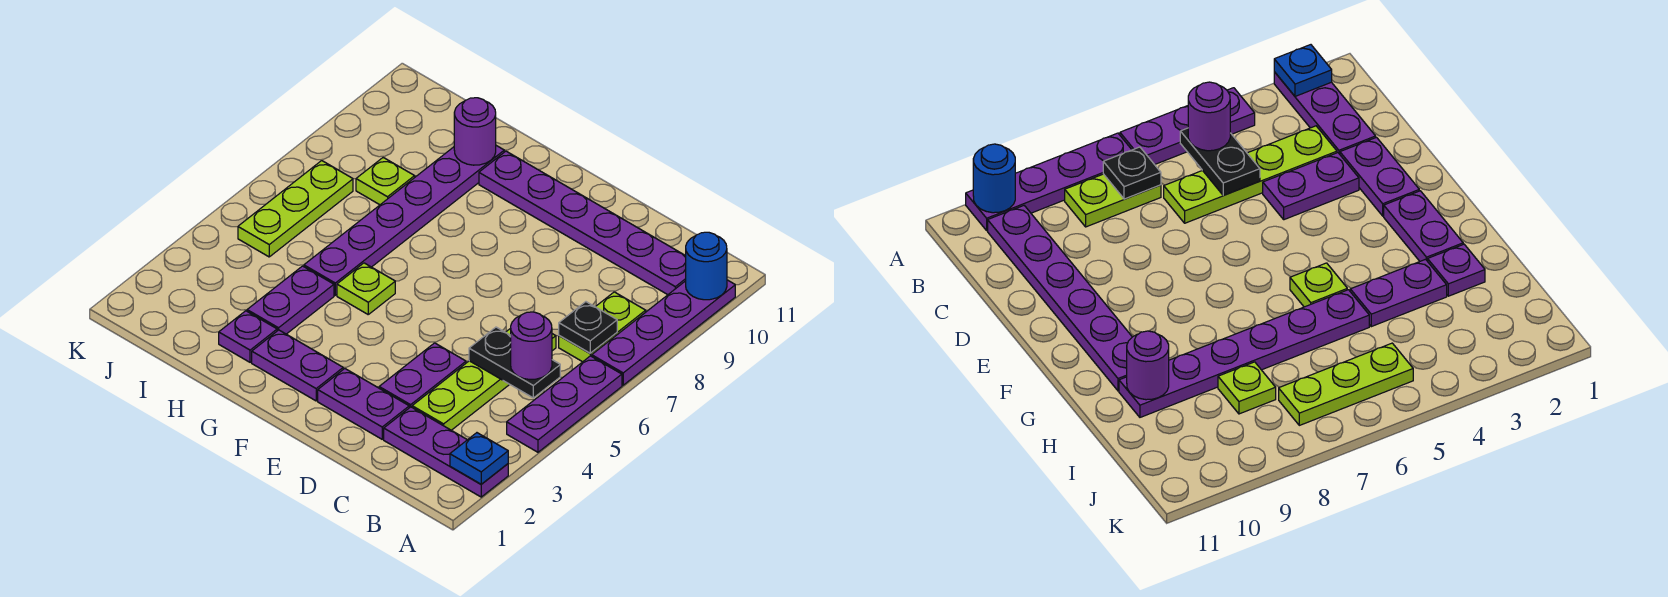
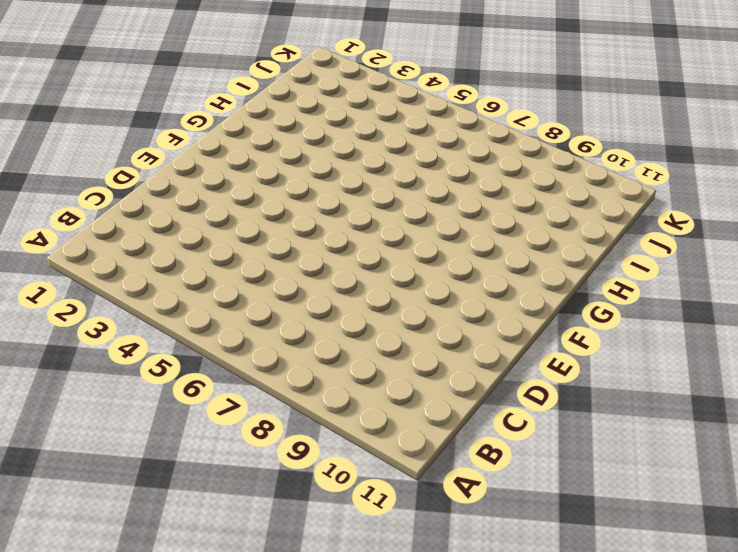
none -> purple 1x3 plate [384,407,508,497]
none -> purple 1x3 plate [507,356,622,452]
none -> purple 1x4 plate [592,280,735,385]

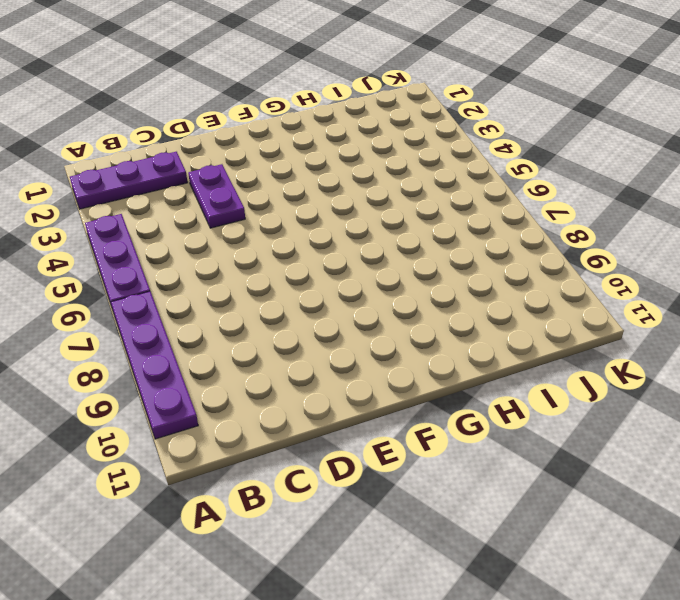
none -> lime 1x2 plate [559,292,646,362]
none -> purple 1x6 plate [479,151,686,295]
none -> lime 1x4 plate [412,328,556,430]

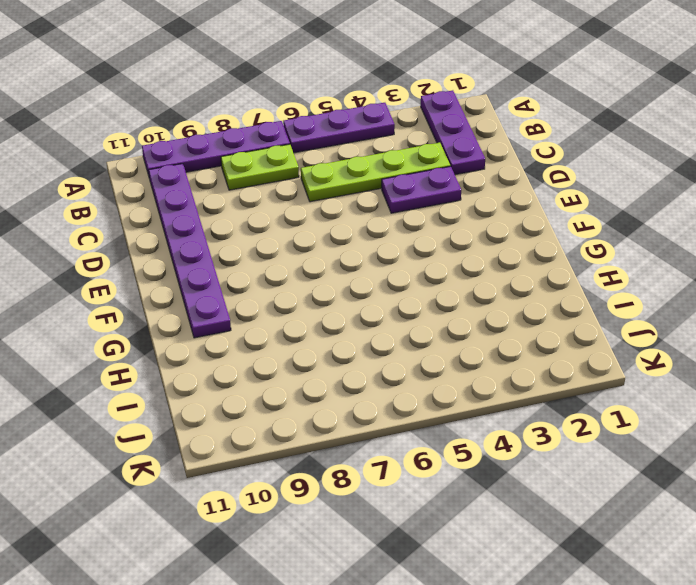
none -> purple 1x2 plate [318,369,409,439]
none -> purple 1x2 plate [252,330,343,401]
none -> lime 1x1 plate [337,263,395,314]

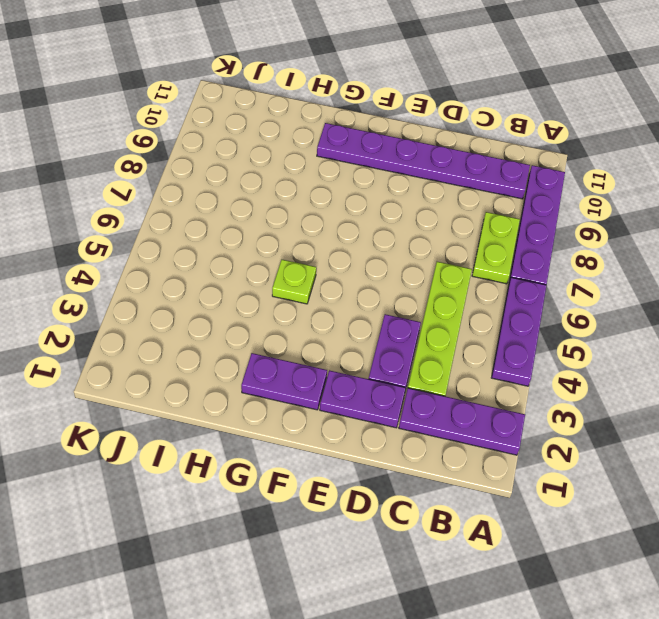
none -> purple 1x1 plate [219,311,277,362]
none -> purple 1x2 plate [247,266,334,334]
none -> purple 1x6 plate [304,146,504,295]

